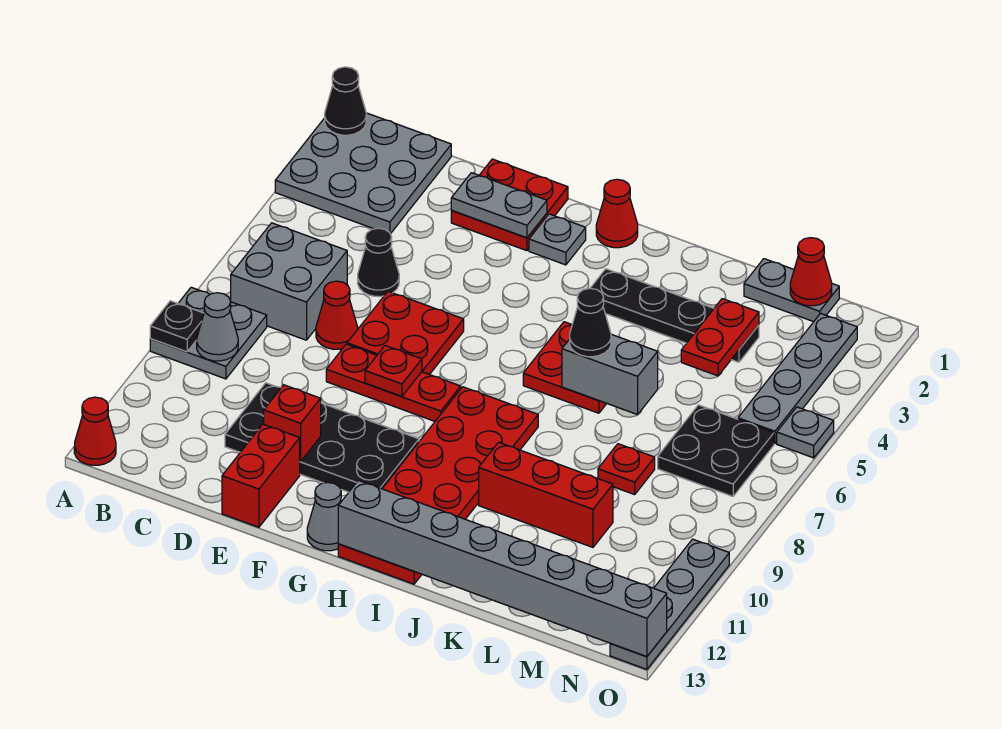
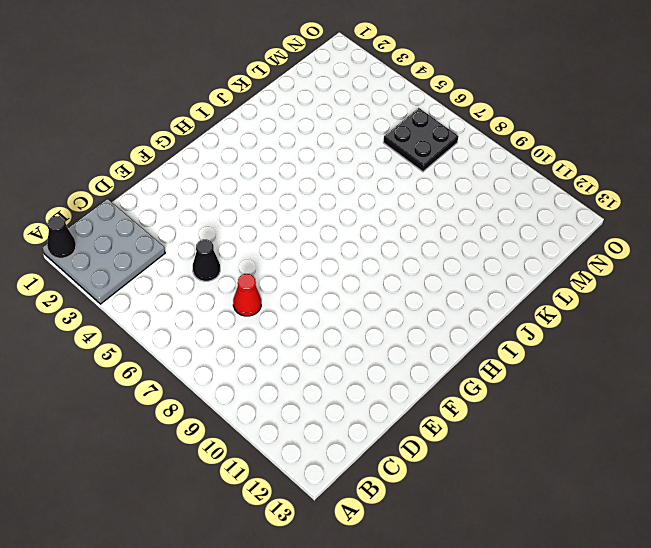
none -> grey 2x2 plate [150,287,267,379]
none -> red 1x1 cone [74,397,116,465]
none -> grey 2x2 brick [231,223,347,340]
none -> black 2x4 plate [225,383,419,492]

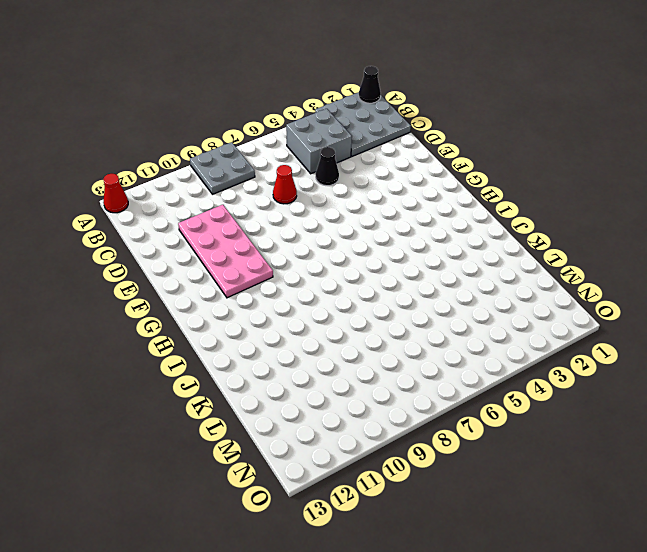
grey 2x2 brick [286,109,352,174] -> grey 2x2 brick moved to [231,223,347,340]
pink 2x4 plate [178,205,273,298] -> black 2x4 plate [225,383,419,492]
none -> red 2x2 plate [451,159,568,251]
none -> red 2x2 plate [347,291,464,375]
none -> red 1x3 plate [326,344,461,421]
none -> red 1x2 brick [222,424,300,527]

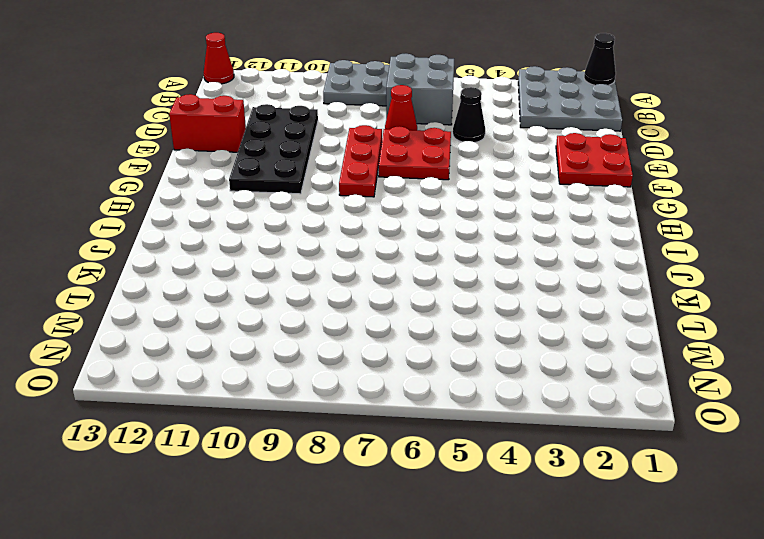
none -> grey 1x1 plate [529,214,586,265]
none -> grey 1x1 cone [307,482,341,551]
none -> red 1x1 cone [596,179,638,248]
none -> red 2x6 plate [338,387,538,584]

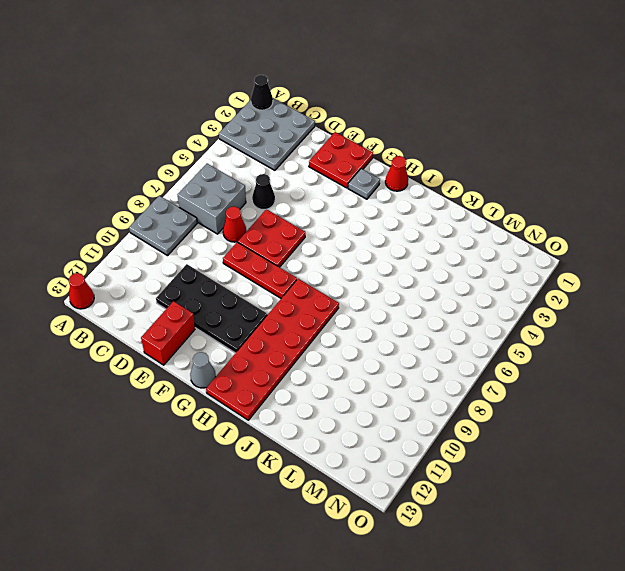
none -> black 1x4 plate [591,269,759,362]
none -> red 2x2 plate [523,322,607,413]
none -> red 1x3 brick [479,442,613,547]
none -> grey 1x2 plate [744,259,839,322]

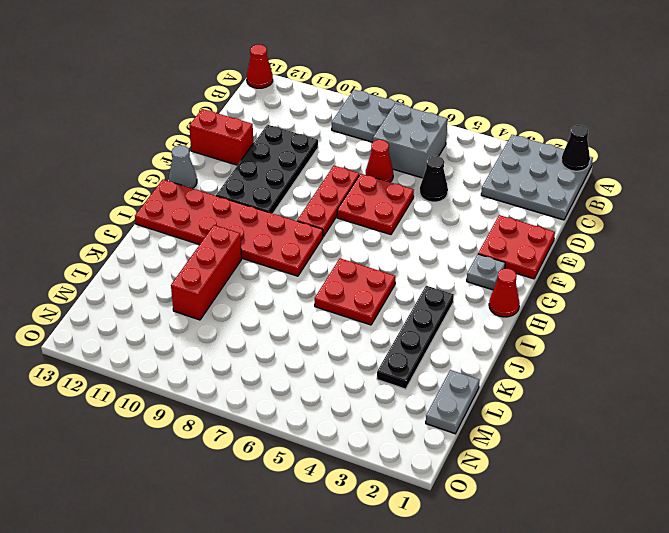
none -> red 1x1 plate [598,444,655,495]
none -> black 2x2 plate [658,405,774,496]
none -> grey 1x4 plate [738,313,857,444]
none -> grey 1x1 plate [777,407,834,458]

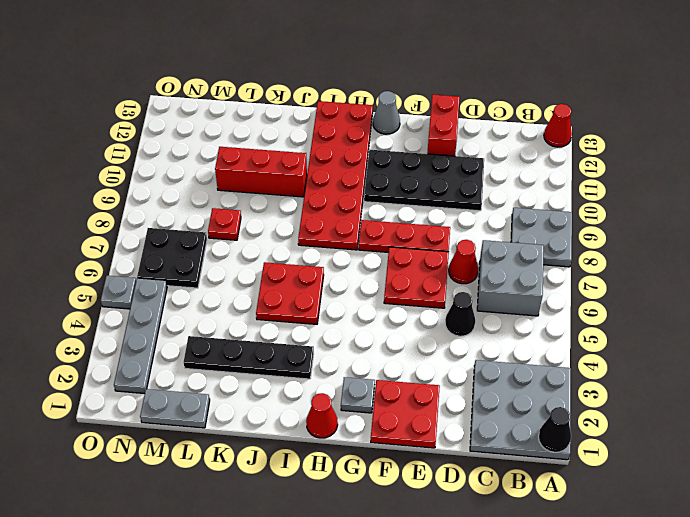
none -> grey 1x4 plate [610,539,729,669]
none -> black 1x1 plate [150,301,204,352]
none -> grey 1x1 cone [197,293,238,361]
none -> grey 1x2 plate [451,173,547,238]

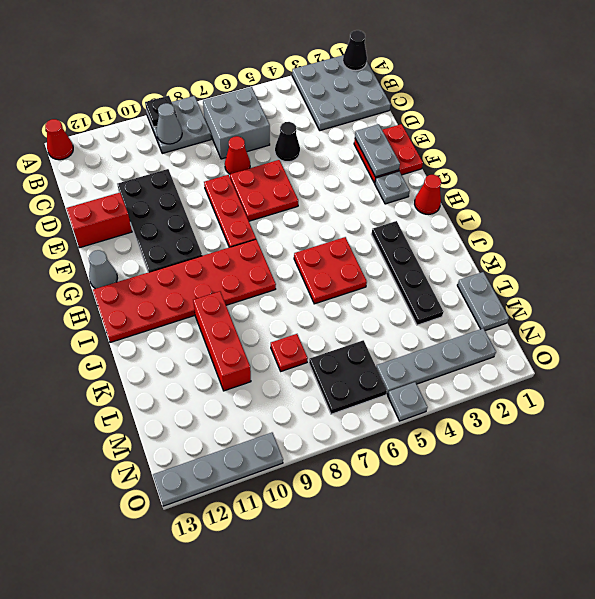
none -> red 1x1 brick [264,385,321,462]
none -> red 1x1 plate [365,346,422,397]
none -> grey 1x8 brick [338,480,667,657]
none -> grey 1x2 brick [562,334,658,415]

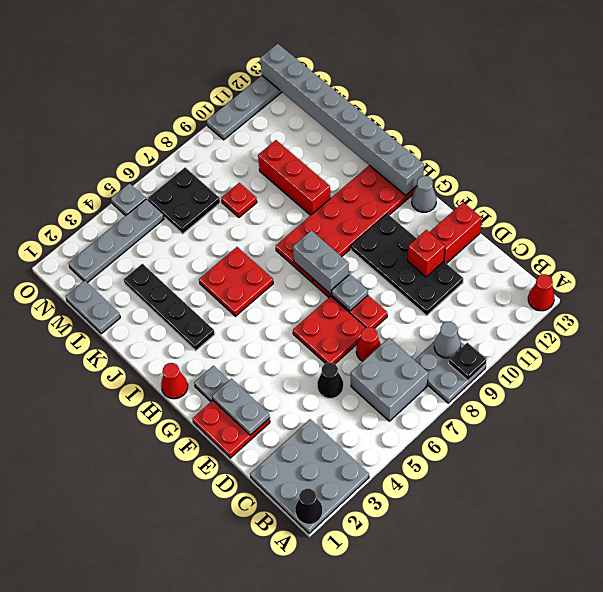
grey 1x1 plate [332,274,368,311] -> red 1x1 plate [365,346,422,397]
grey 1x2 brick [293,230,349,294] -> grey 1x2 brick moved to [562,334,658,415]
none -> red 1x2 plate [681,299,759,376]
none -> red 1x1 cone [790,238,832,306]
none -> black 1x1 cone [570,288,611,357]

